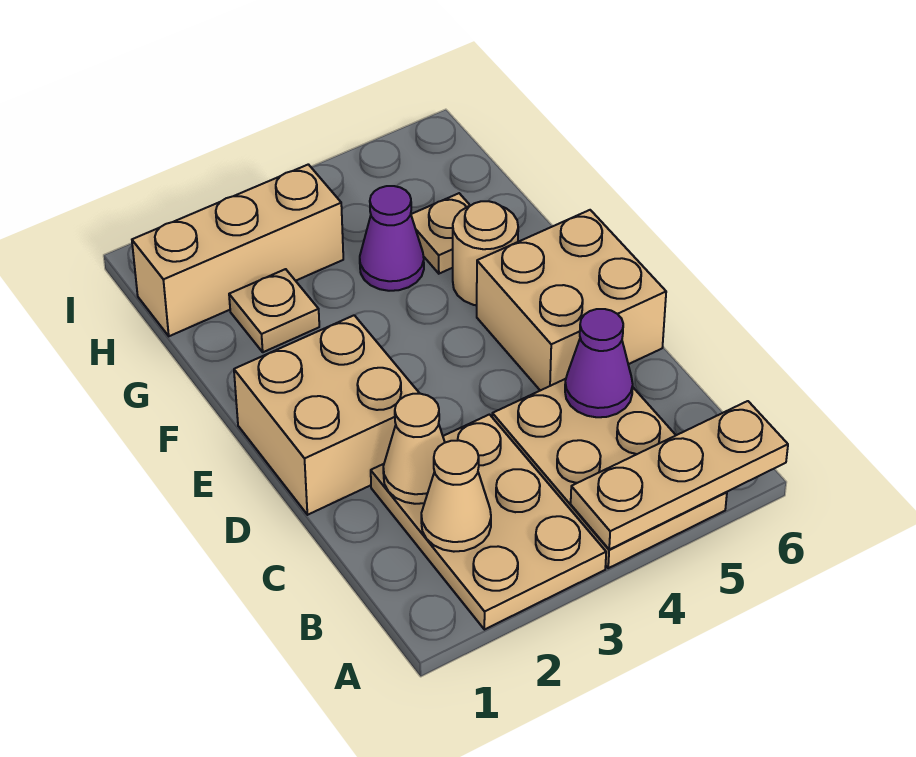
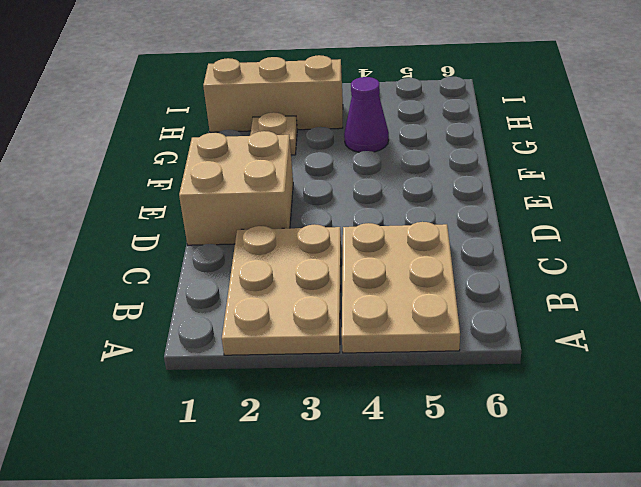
none -> tan 2x2 brick [477,210,666,391]
none -> tan 1x1 round brick [453,201,518,305]
none -> tan 1x1 plate [411,193,470,274]

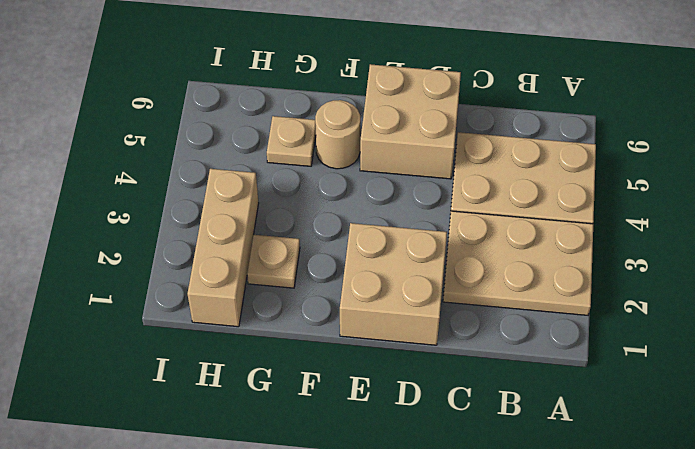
none -> purple 1x1 cone [360,186,424,291]
none -> tan 1x3 plate [571,401,788,549]
none -> tan 1x1 cone [421,441,491,552]

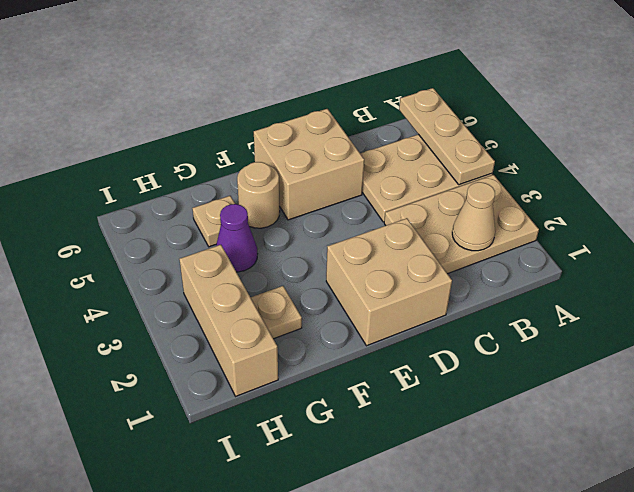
none -> tan 1x1 cone [383,394,445,504]
none -> purple 1x1 cone [565,309,633,417]

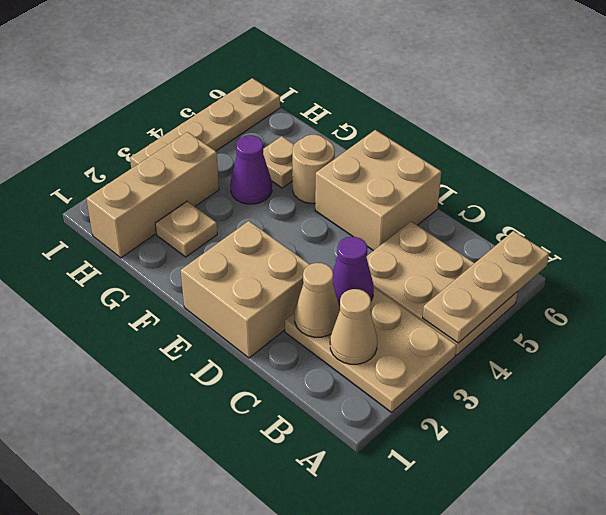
purple 1x1 cone [333,237,374,306] -> purple 1x1 cone moved to [565,309,633,417]
tan 1x4 plate [130,78,280,168] -> none

